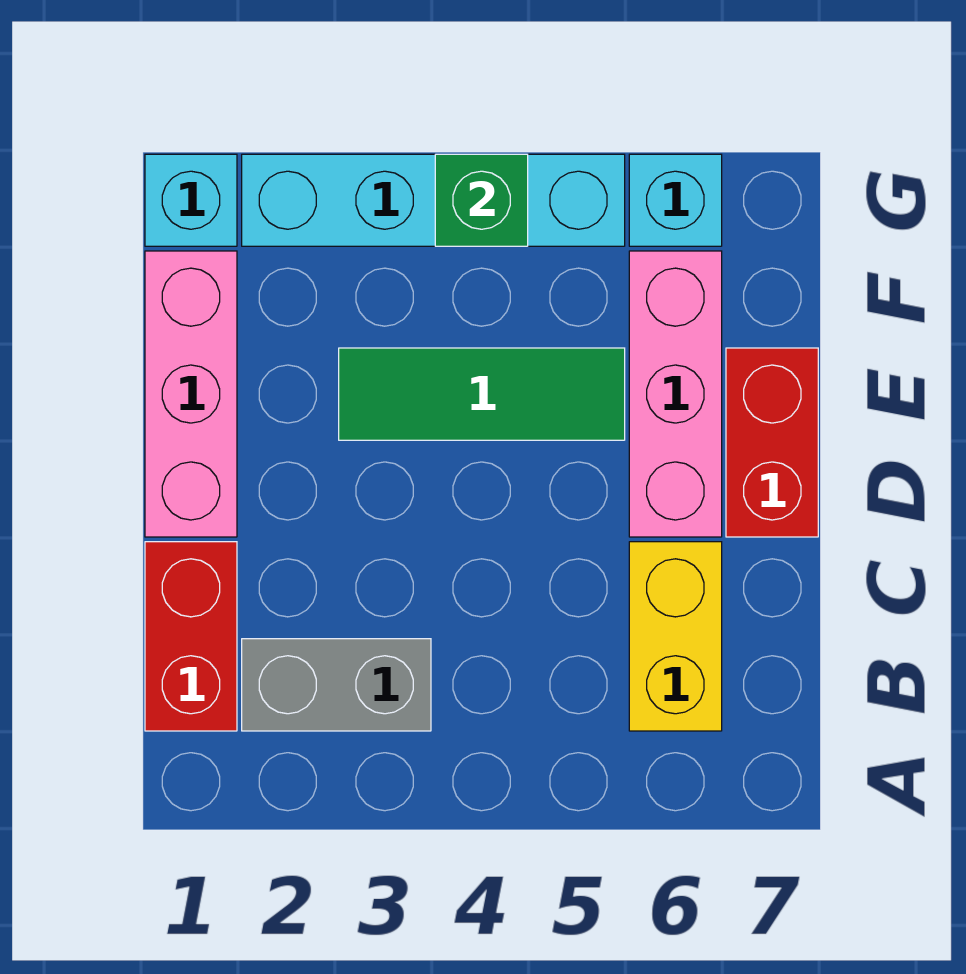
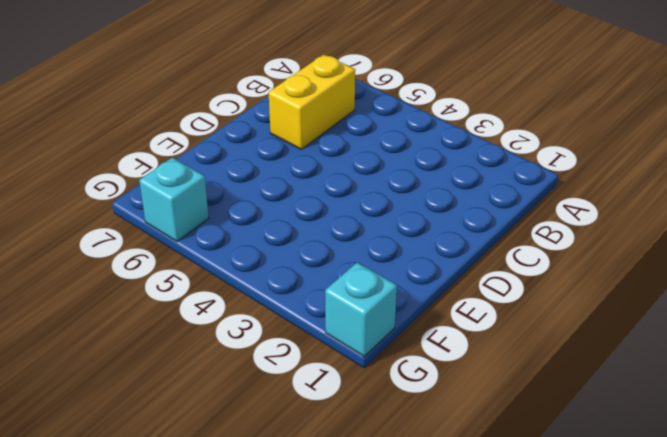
none -> red 1x2 brick [145,542,237,731]
none -> grey 1x2 brick [242,639,431,731]

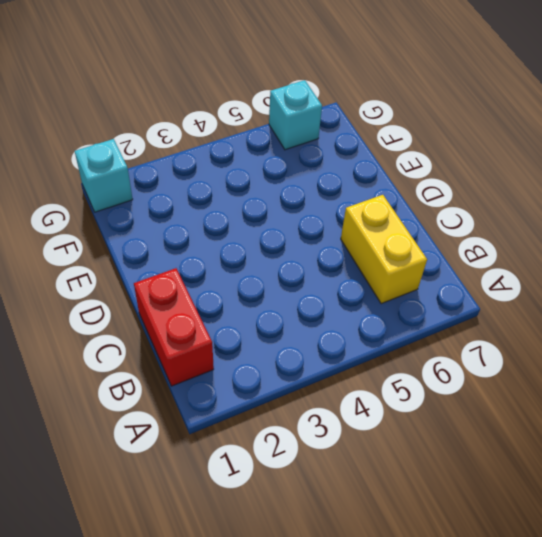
none -> grey 1x2 brick [242,639,431,731]
none -> pink 1x3 brick [145,251,237,537]

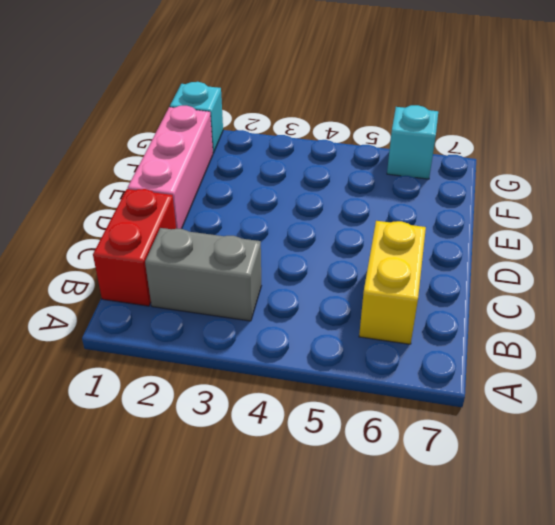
none -> pink 1x3 brick [629,251,722,537]
none -> red 1x2 brick [726,348,818,537]

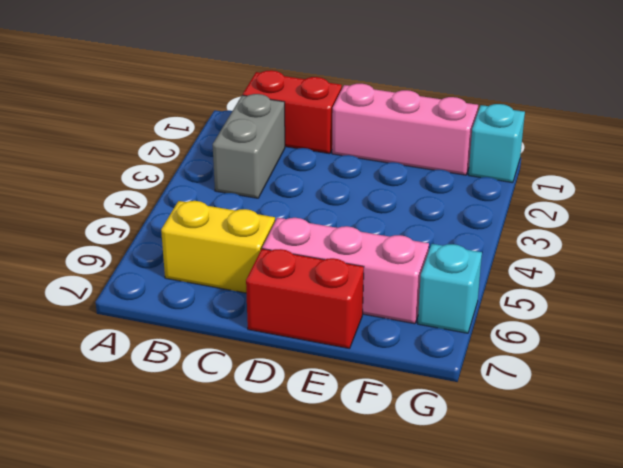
none -> green 1x3 tile [339,348,625,440]
none -> cyan 1x4 brick [242,154,625,246]

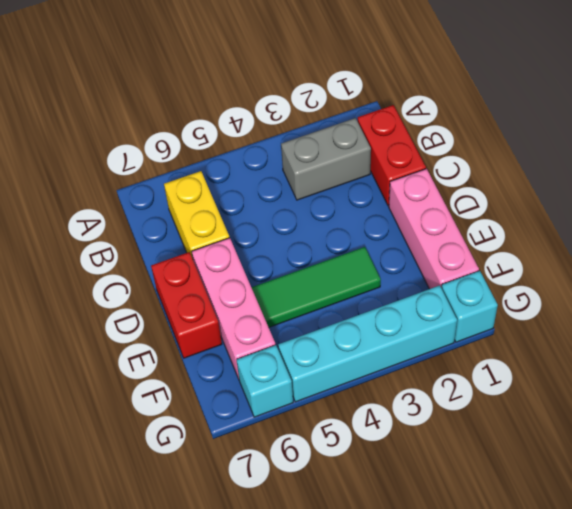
none -> green 1x1 brick [435,154,528,246]

